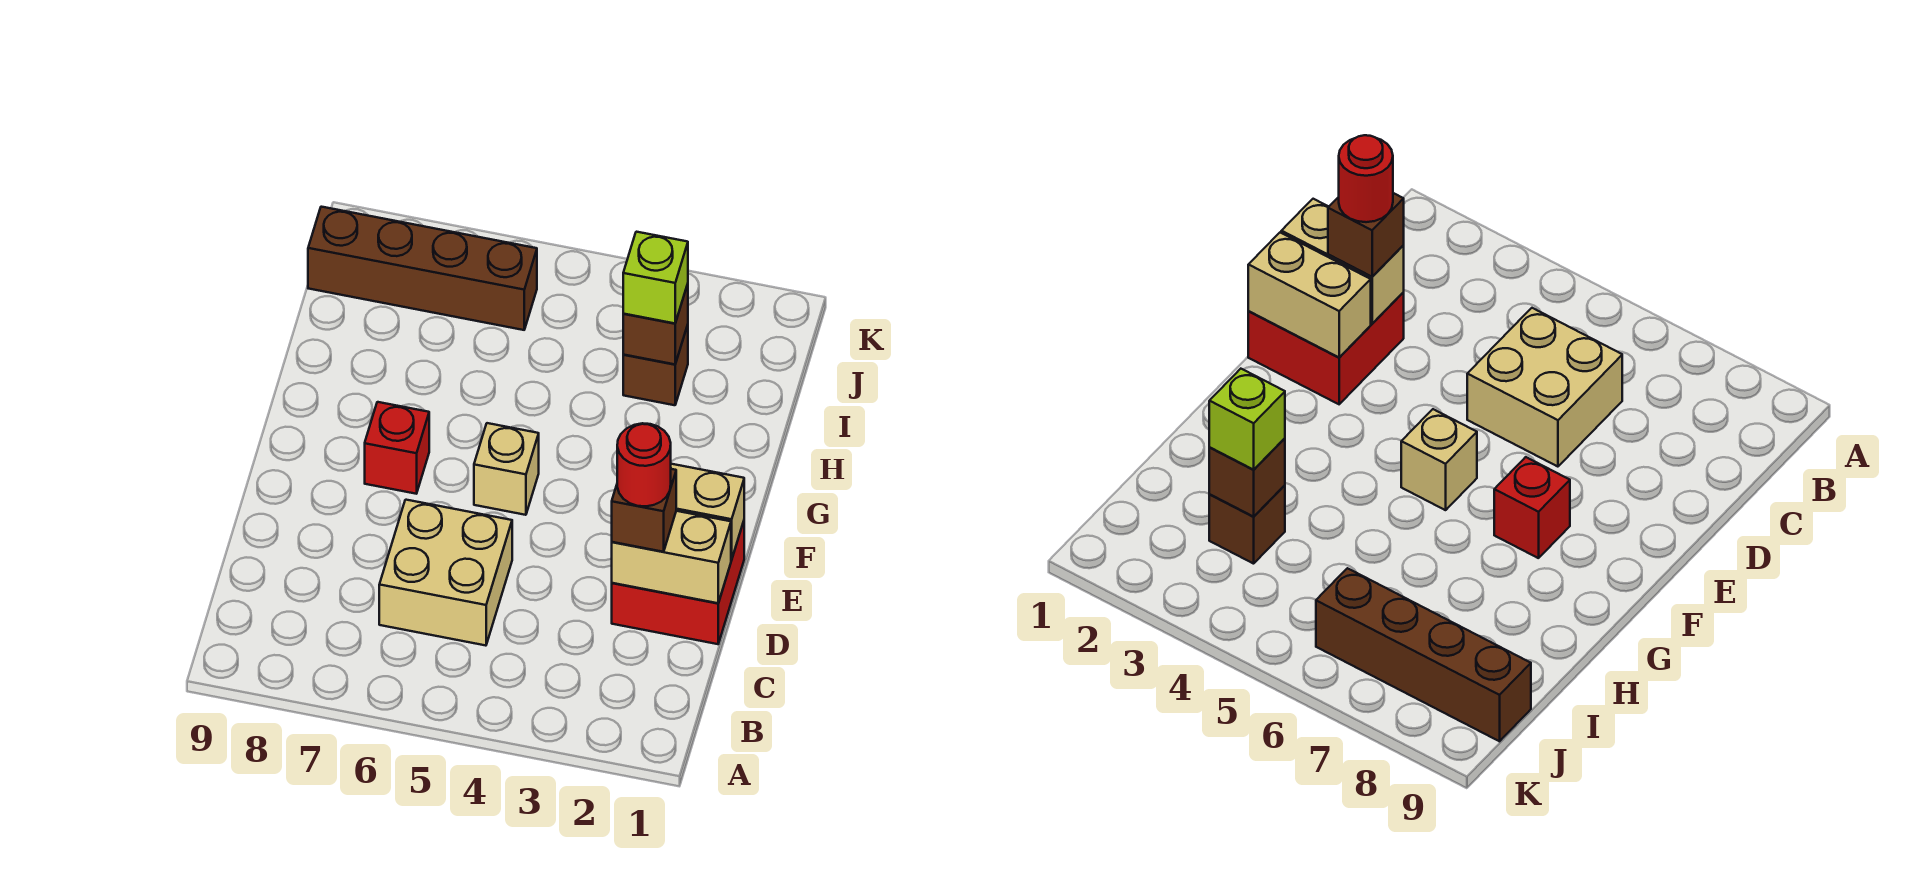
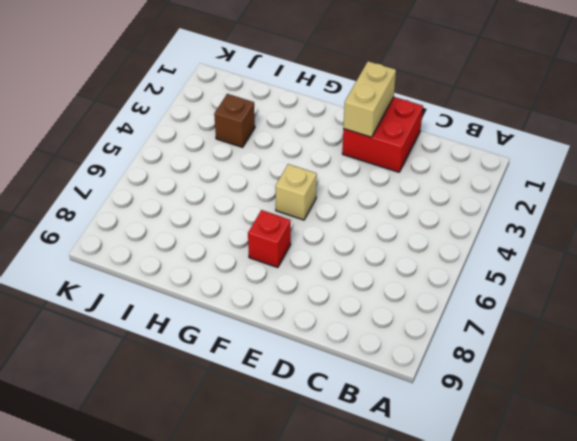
none -> tan 2x2 brick [379,500,512,646]
none -> brown 1x4 brick [308,207,537,330]
none -> tan 1x2 brick [612,511,731,603]

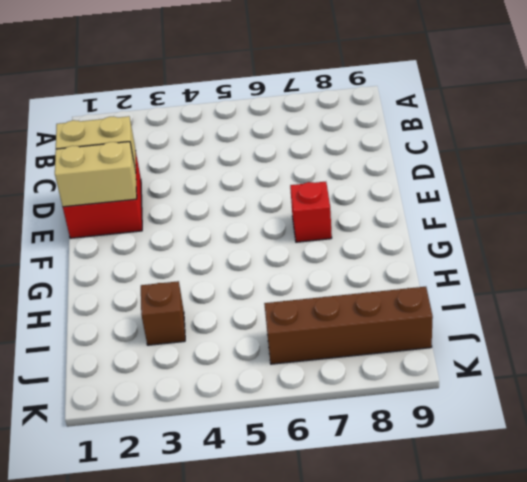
none -> tan 2x2 brick [379,500,512,646]
none -> tan 1x1 brick [474,423,539,515]
none -> brown 1x1 brick [623,284,688,364]

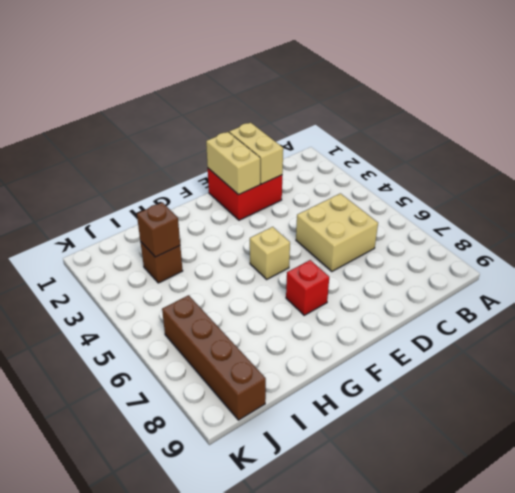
none -> brown 1x1 brick [612,469,676,552]
none -> lime 1x1 brick [623,232,688,323]
none -> red 1x1 round brick [617,423,671,506]

